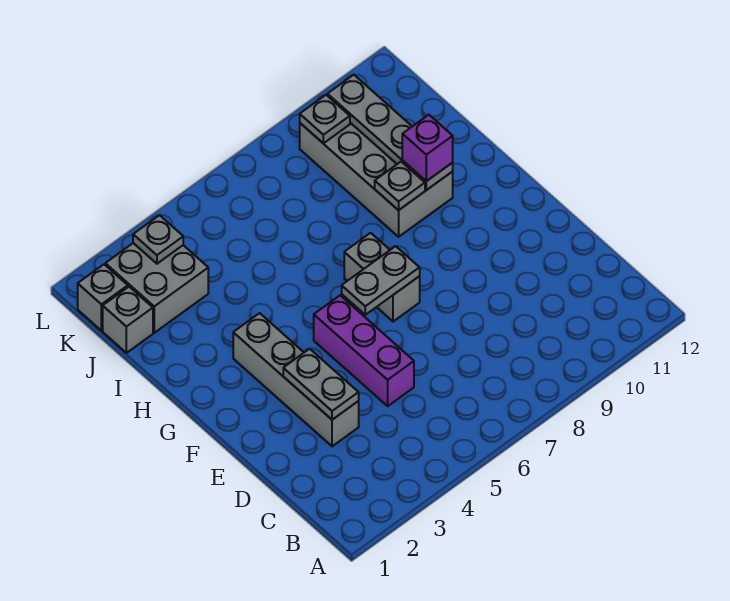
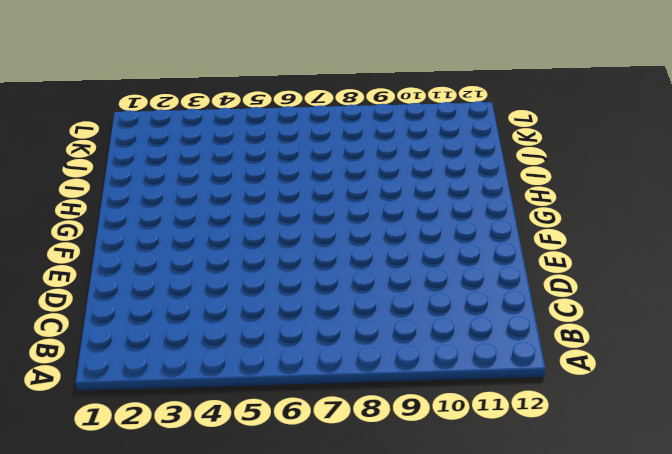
none -> grey 1x4 brick [233,313,359,446]
none -> purple 1x3 brick [314,295,414,406]
none -> grey 1x2 brick [344,233,420,322]

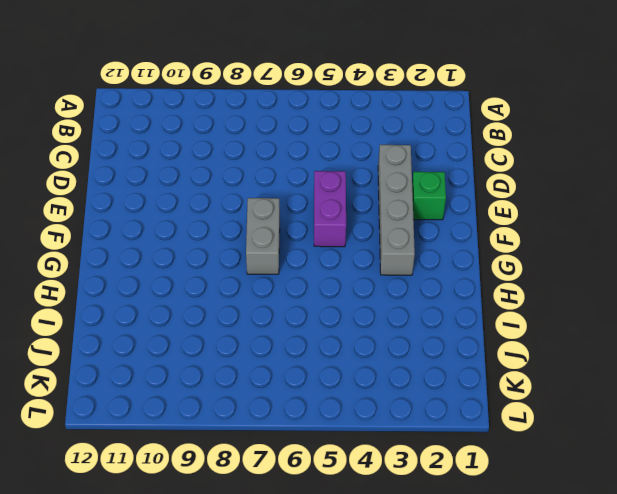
green 1x1 brick [412,172,446,220] -> none
purple 1x2 brick [314,171,346,247] -> purple 1x3 brick [314,295,414,406]
none -> grey 2x4 brick [300,123,453,237]
none -> grey 1x1 brick [103,287,153,353]
none -> grey 2x2 brick [105,243,208,333]

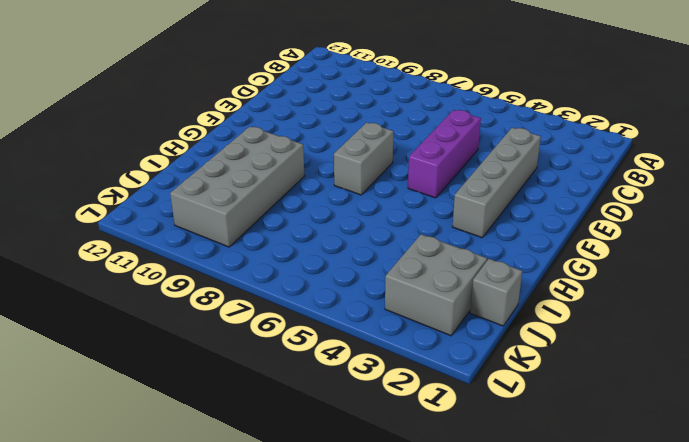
none -> grey 1x1 brick [78,265,128,331]
none -> grey 1x2 plate [283,349,359,420]
none -> grey 1x2 plate [342,246,420,315]

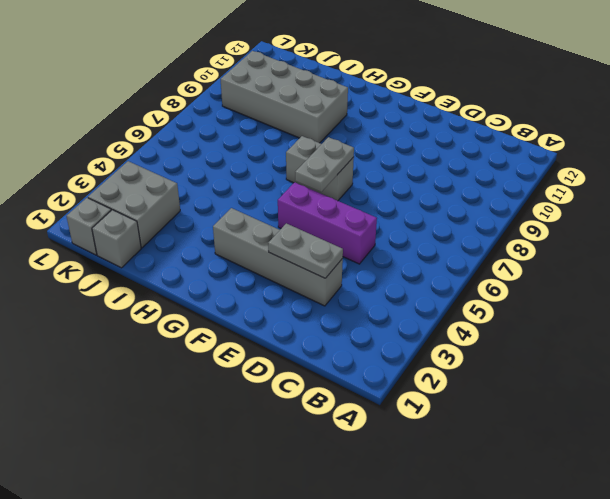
none -> grey 1x1 plate [375,162,425,210]
none -> grey 1x4 plate [327,75,453,190]
none -> grey 1x1 plate [133,215,183,264]

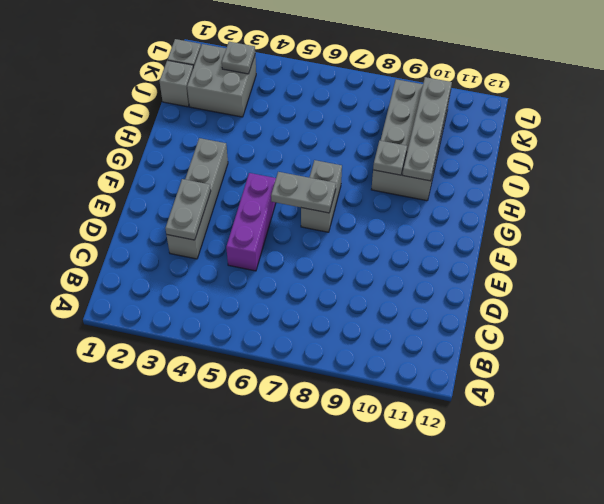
none -> grey 1x1 plate [300,95,350,143]
none -> purple 1x1 brick [402,115,453,181]

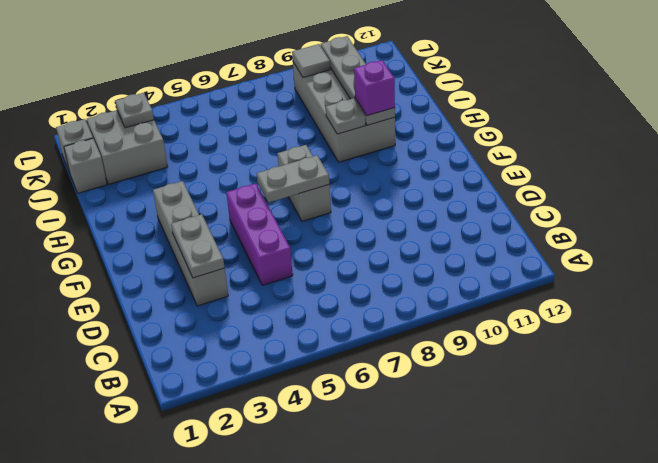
grey 1x1 tile [292,44,330,78] -> grey 1x1 plate [300,95,350,143]

